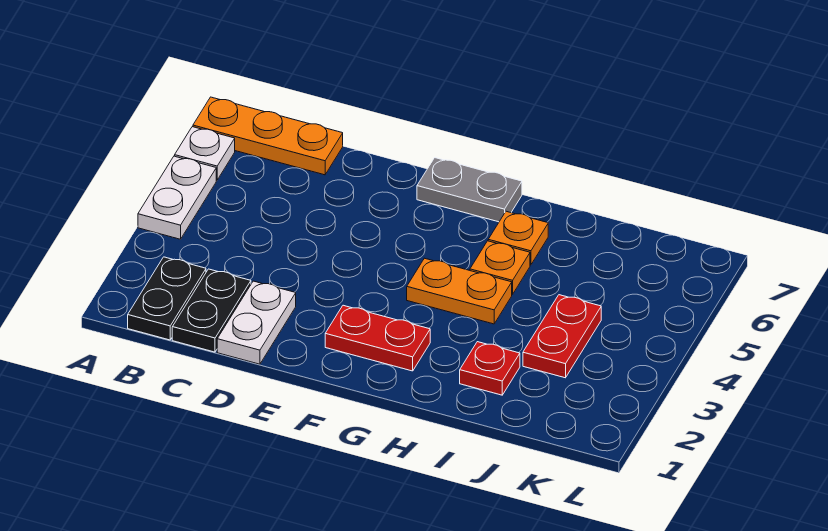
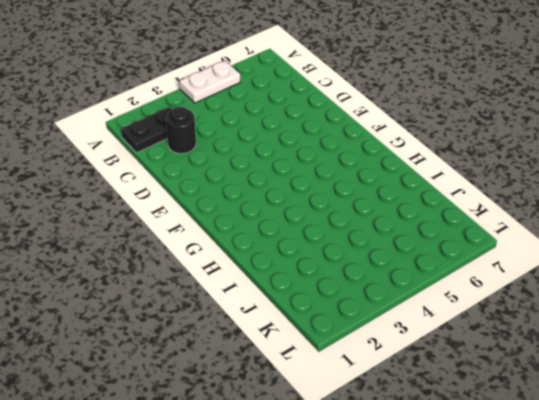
black 1x1 round brick [166,107,196,154] -> black 1x2 plate [172,269,251,352]
none -> white 1x1 plate [175,127,235,180]
none -> orange 1x3 plate [193,97,343,175]
none -> white 1x2 plate [217,281,296,364]

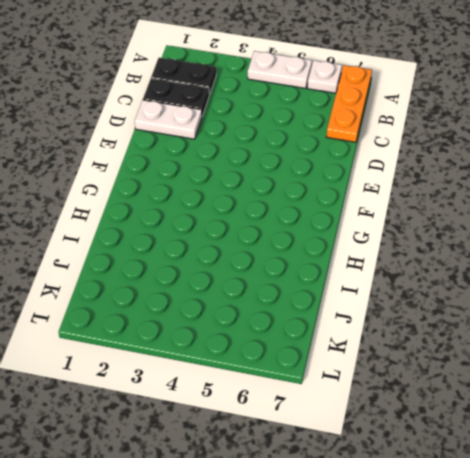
none -> red 1x2 plate [325,305,430,371]
none -> grey 1x2 plate [417,158,522,222]
none -> orange 1x2 plate [407,258,512,324]

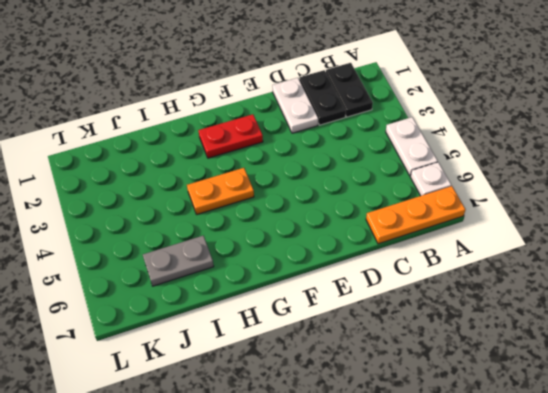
grey 1x2 plate [143,236,214,286] -> grey 1x2 plate moved to [417,158,522,222]
none -> orange 1x1 plate [470,241,530,294]
none -> orange 1x1 plate [488,211,548,265]
none -> red 1x1 plate [460,342,520,395]

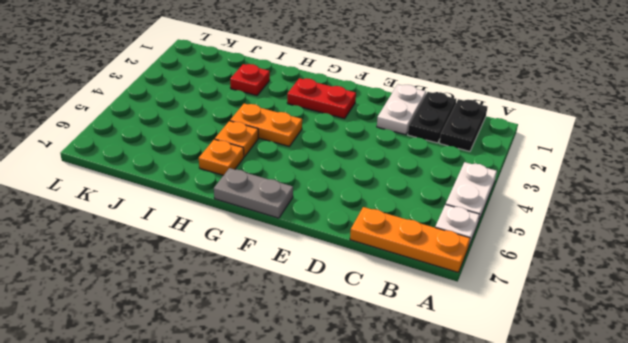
none -> red 1x2 plate [523,295,601,378]

